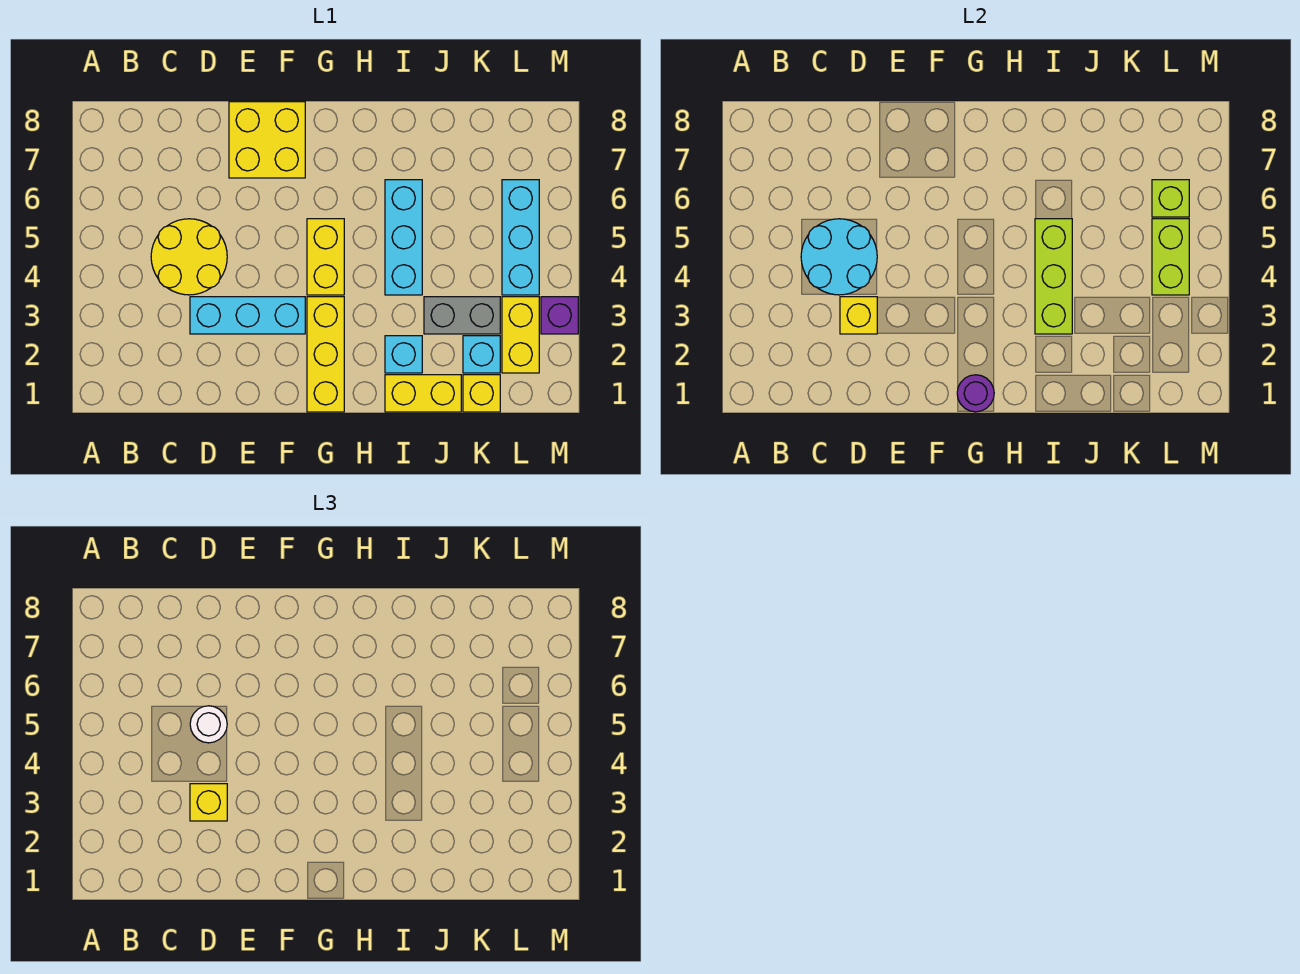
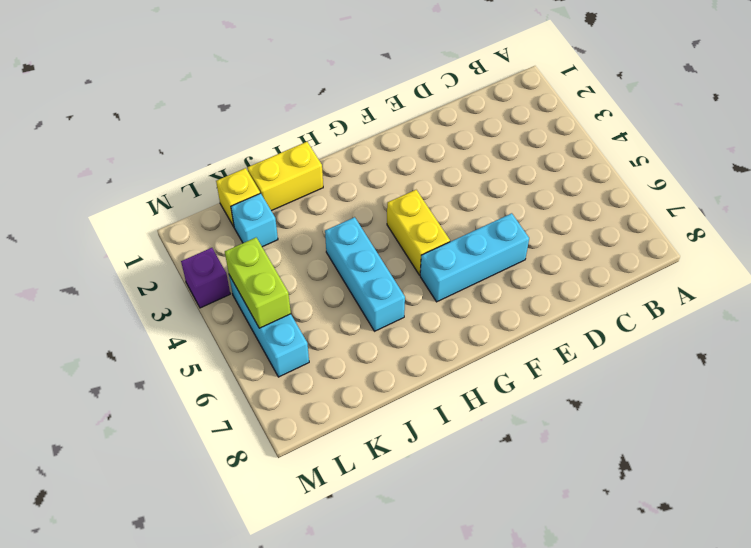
cyan 1x3 brick [420,213,529,302] -> cyan 1x3 brick moved to [190,297,305,334]
none -> yellow 2x2 round brick [151,219,227,295]
none -> yellow 2x2 brick [229,102,305,178]
none -> yellow 1x3 brick [307,297,344,412]

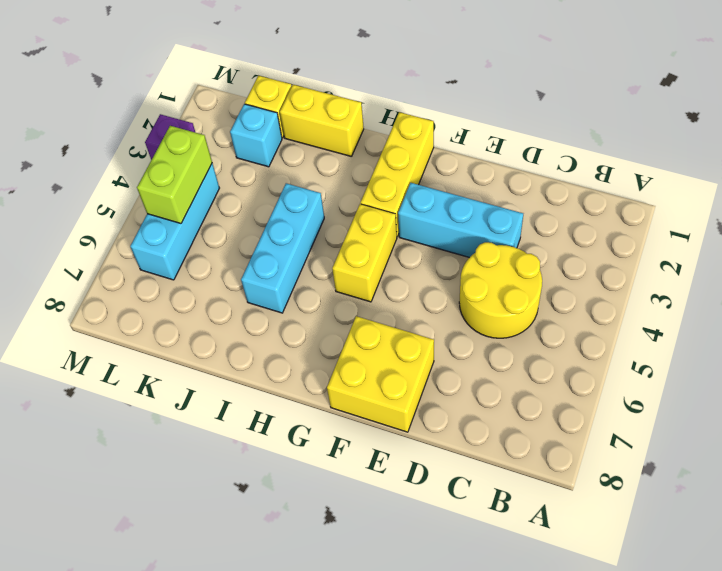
none -> cyan 1x1 brick [385,336,422,373]
none -> grey 1x2 brick [424,297,500,334]
none -> yellow 1x2 brick [502,297,539,373]

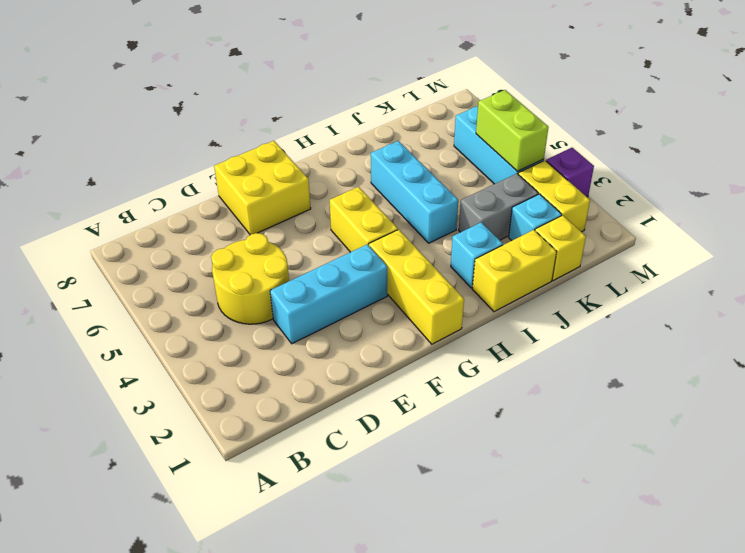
none -> cyan 2x2 round brick [801,219,877,295]
none -> yellow 1x1 brick [840,297,877,334]
none -> purple 1x1 round brick [957,375,994,412]

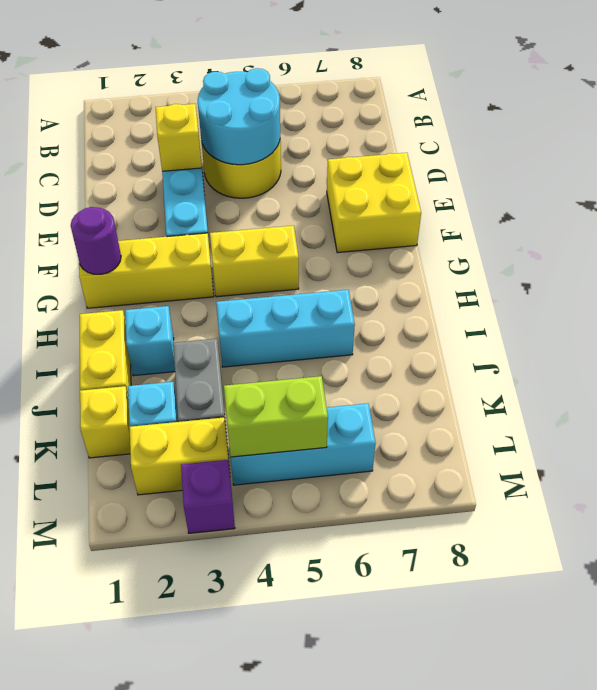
none -> lime 1x3 brick [1035,219,1072,334]
none -> lime 1x1 brick [1152,180,1189,217]
none -> yellow 1x1 brick [190,784,227,821]

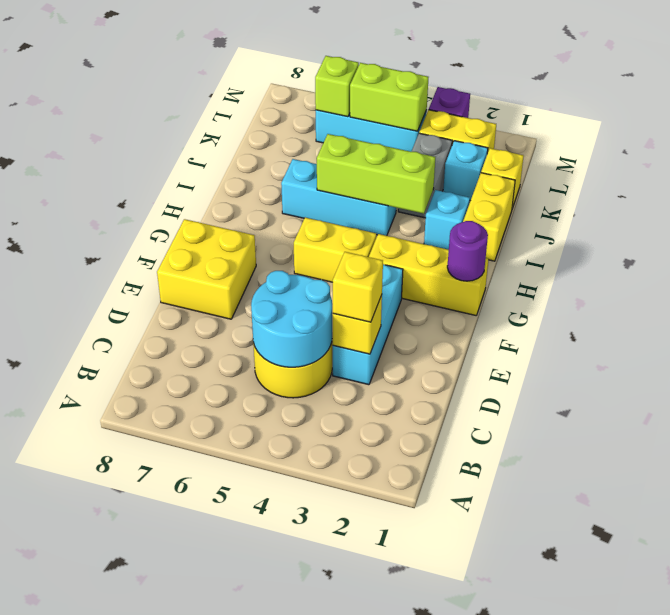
none -> white 1x1 round brick [190,706,227,743]

